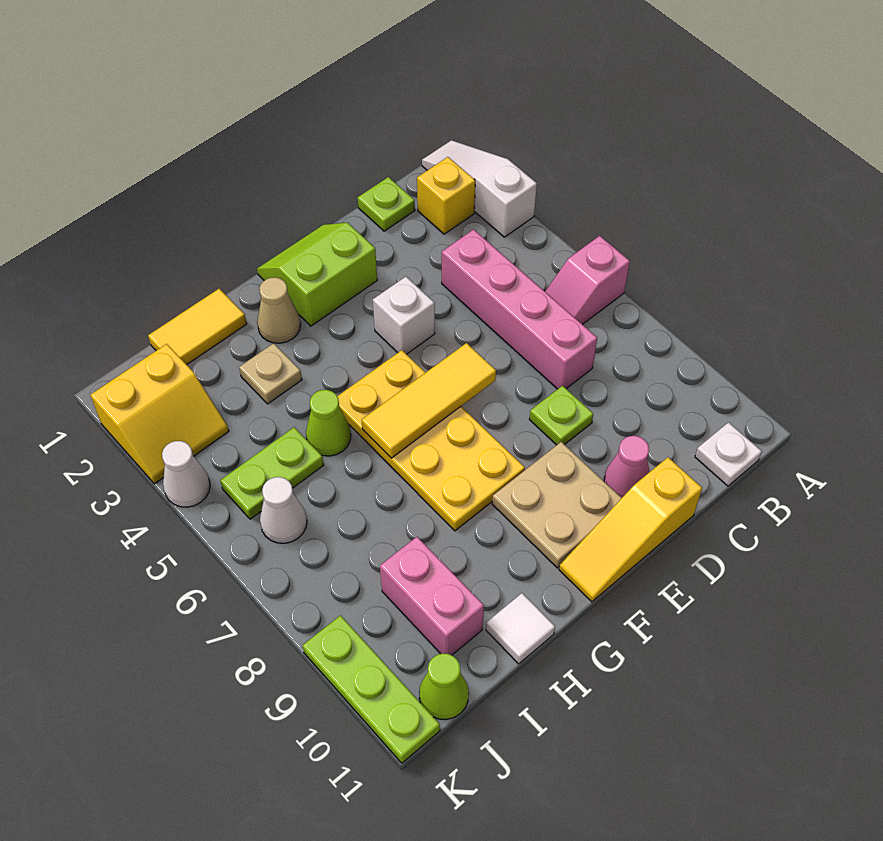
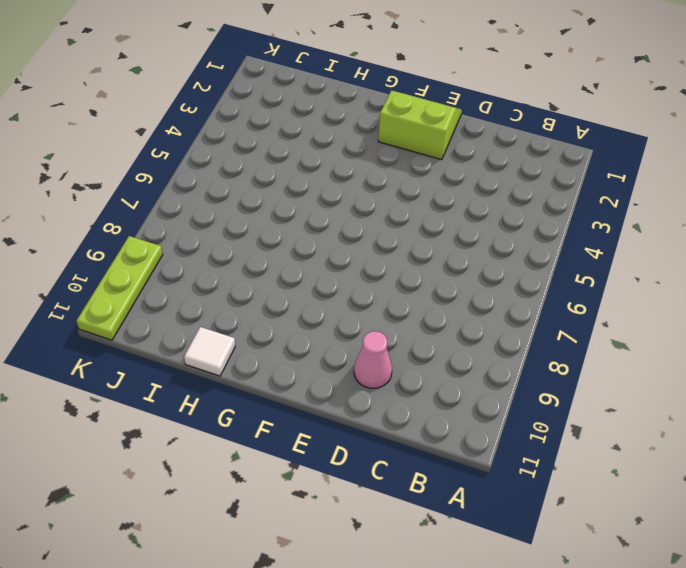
none -> white 1x3 slope [422,140,537,237]
none -> pink 1x2 slope [545,236,630,325]
none -> yellow 1x1 brick [417,157,475,234]

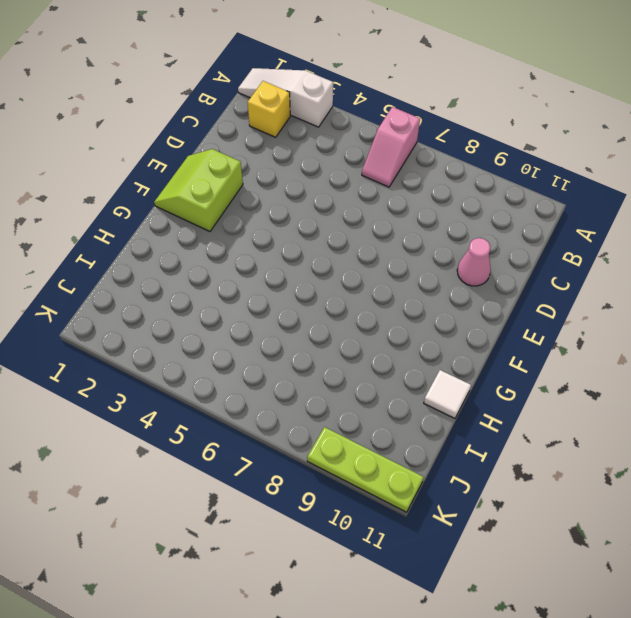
none -> white 1x1 plate [695,422,762,486]
none -> lime 1x1 plate [358,177,415,231]
none -> pink 1x4 brick [442,230,597,389]

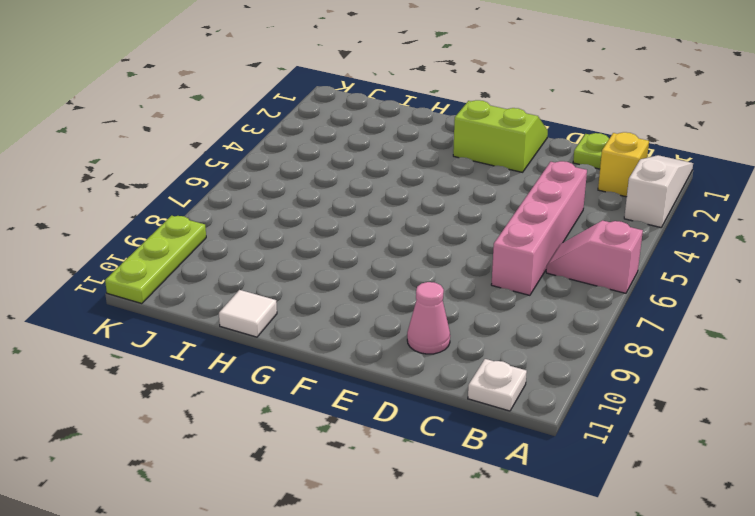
none -> lime 1x1 plate [529,385,593,445]
none -> yellow 1x3 slope [559,457,702,602]
none -> white 1x1 brick [373,277,435,354]

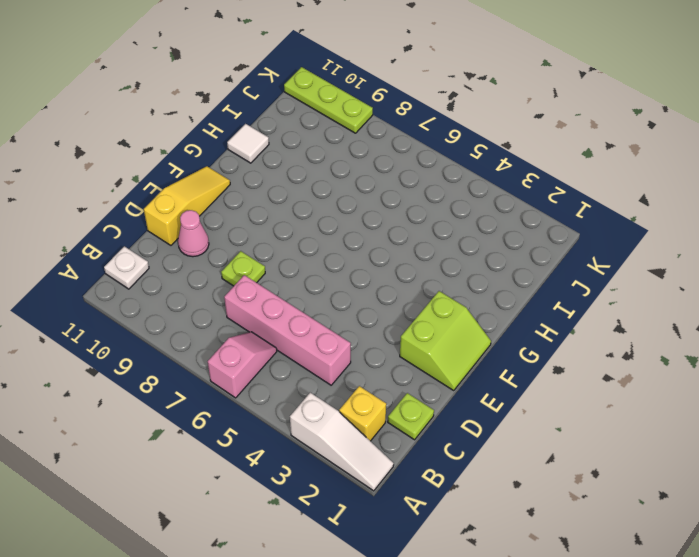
none -> white 1x1 brick [373,277,435,354]
none -> tan 2x2 plate [492,442,621,568]
none -> yellow 2x4 plate [337,350,525,531]

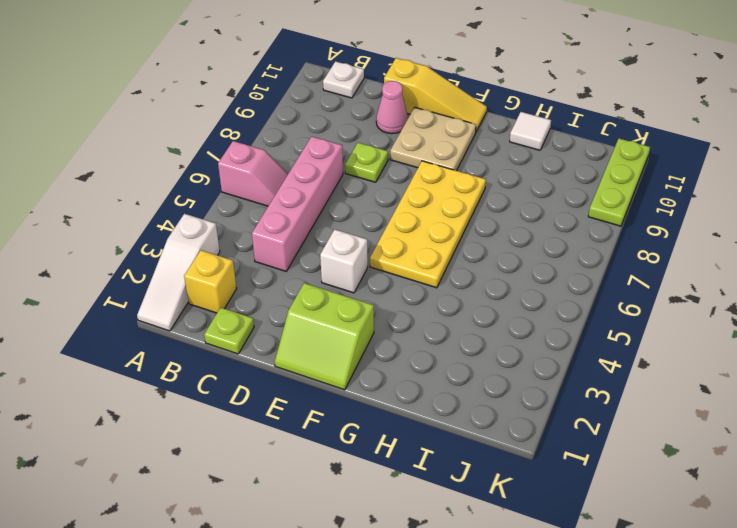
none -> tan 1x1 cone [257,277,301,343]
none -> yellow 1x2 tile [148,289,247,365]
none -> tan 1x1 plate [239,343,302,404]

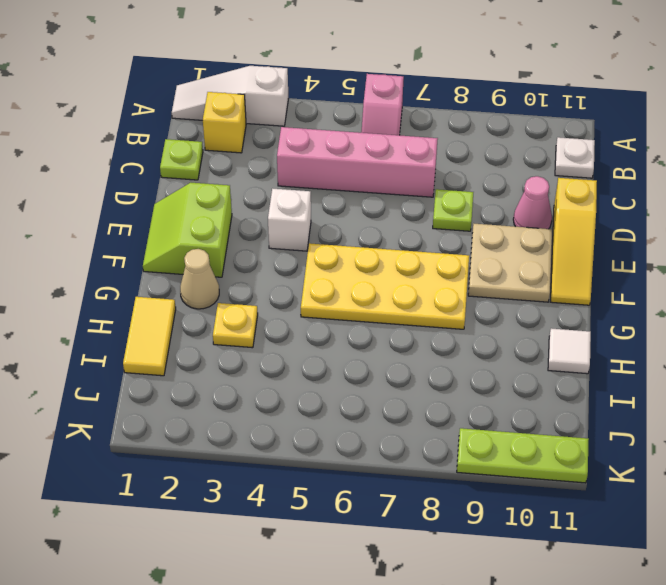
yellow 1x1 plate [213,303,258,348] -> tan 1x1 plate [239,343,302,404]
none -> lime 1x1 cone [306,390,351,456]
none -> lime 1x2 plate [220,427,324,519]
none -> pink 1x2 brick [380,537,484,655]

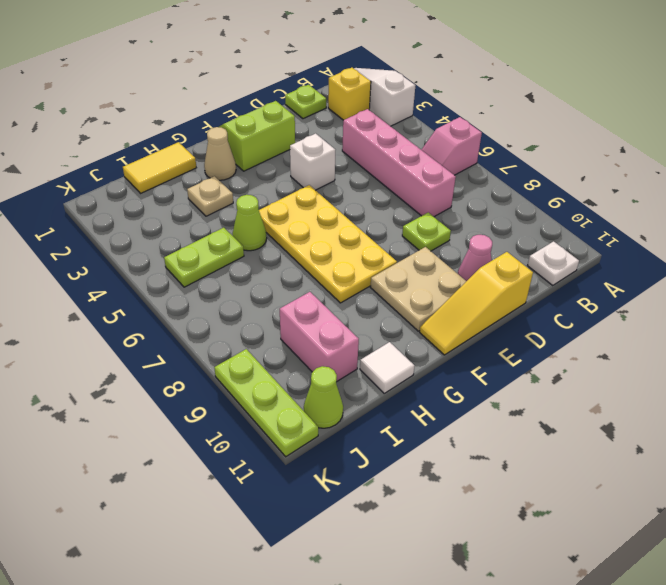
none -> yellow 2x2 slope [90,344,229,484]
none -> white 1x1 cone [260,477,307,543]
none -> white 1x1 cone [162,441,210,507]

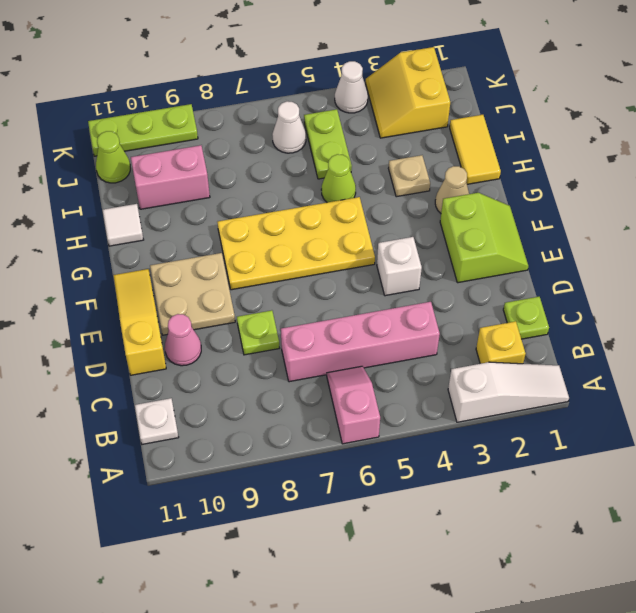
none -> yellow 1x3 tile [362,343,496,458]

